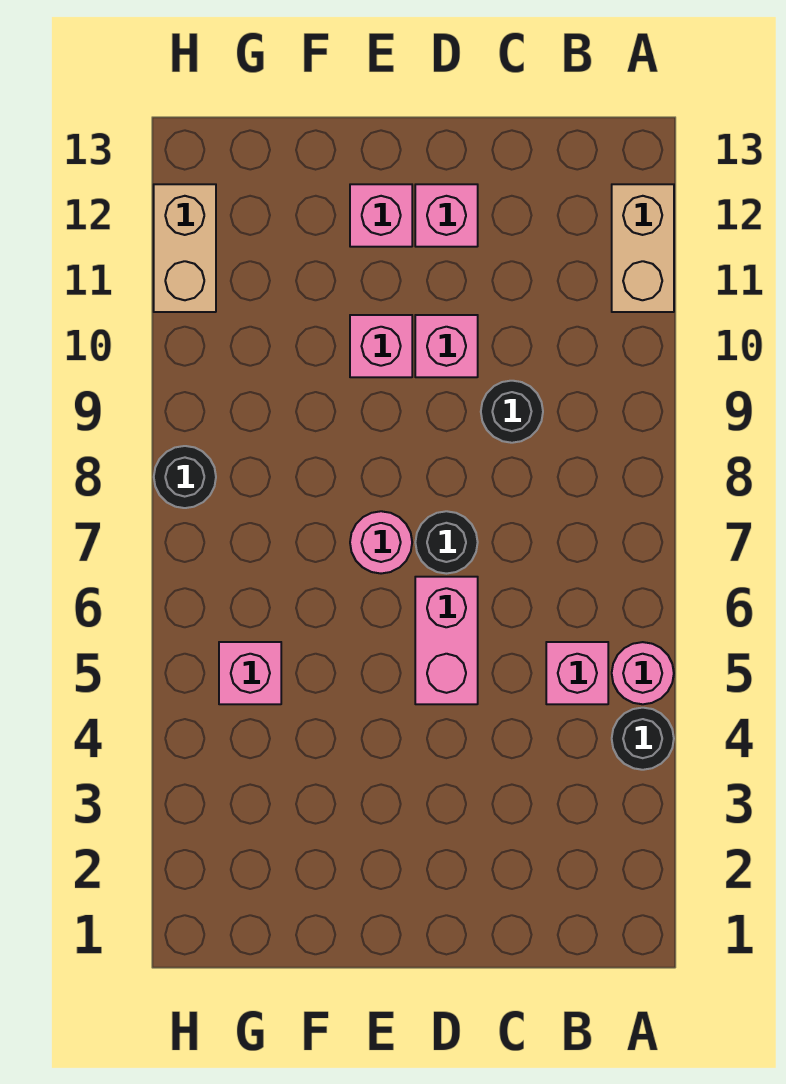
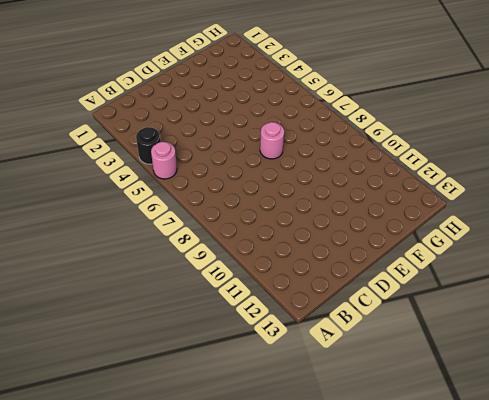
none -> tan 1x2 brick [612,184,674,312]
none -> pink 1x1 brick [546,642,608,704]
none -> black 1x1 round brick [481,381,543,443]

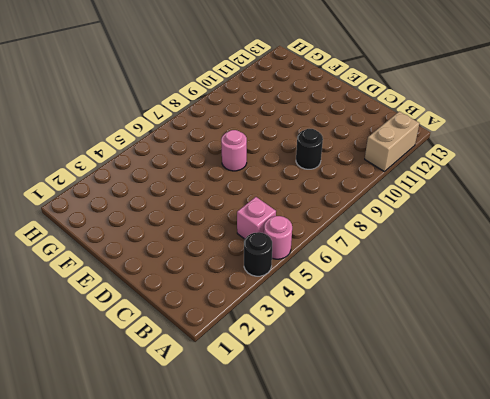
none -> pink 1x2 brick [415,577,478,704]
none -> black 1x1 round brick [415,511,478,574]
none -> pink 1x1 brick [415,315,478,377]

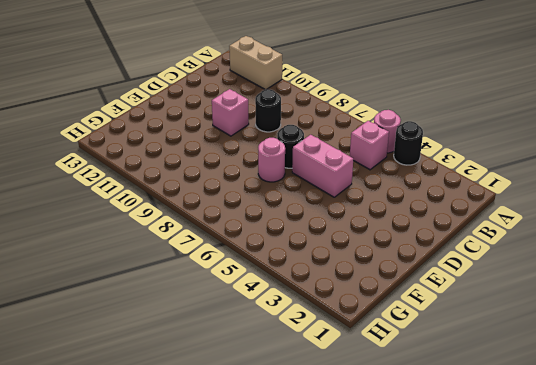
none -> pink 1x1 brick [415,184,478,247]
none -> pink 1x1 brick [350,315,412,377]
none -> pink 1x1 brick [350,184,412,247]

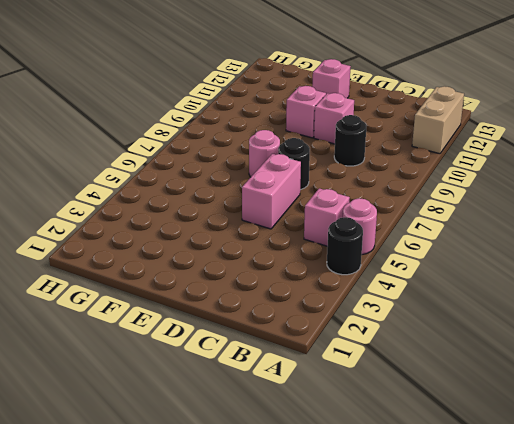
none -> pink 1x1 brick [415,184,478,247]
none -> pink 1x1 brick [219,642,281,704]
none -> black 1x1 round brick [154,446,216,508]

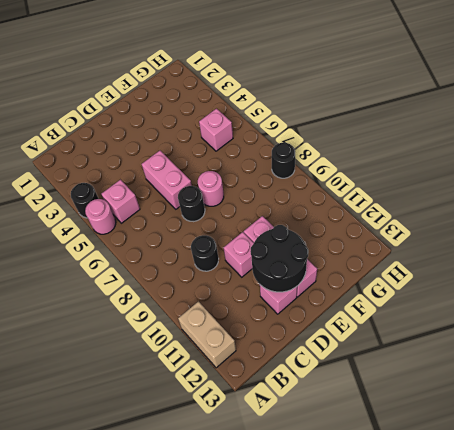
black 2x2 round brick [250,225,308,292] -> none
none -> tan 1x2 brick [154,184,216,312]

